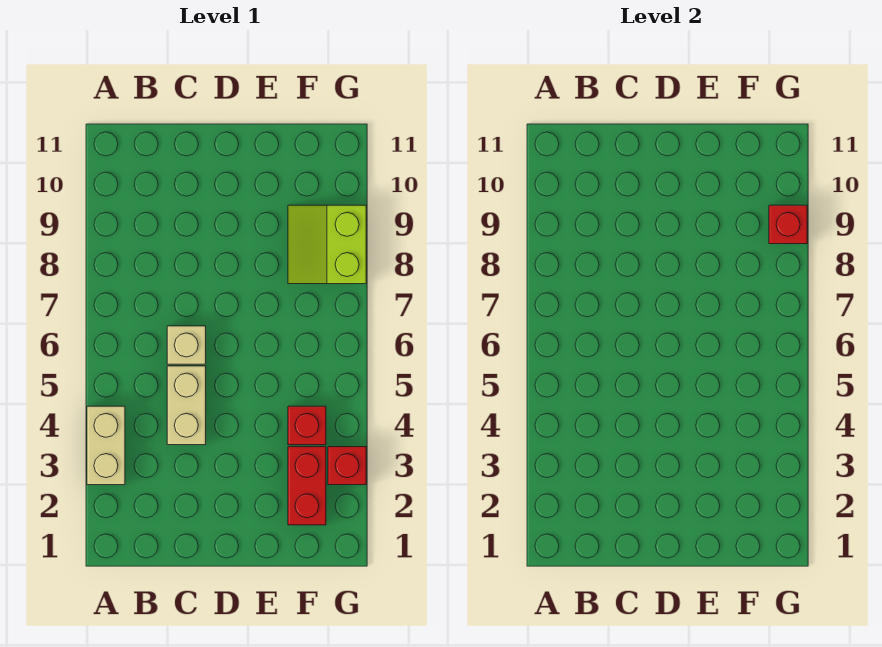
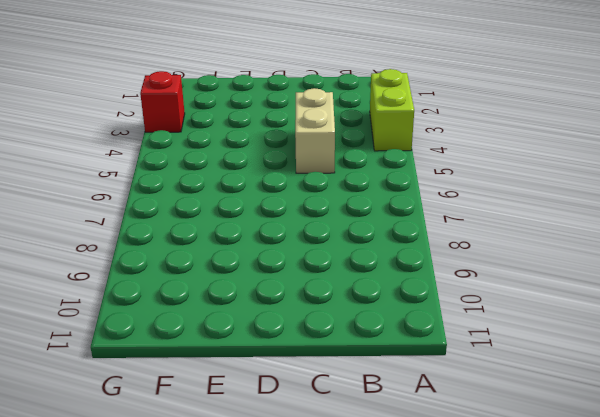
lime 1x2 brick [370,69,414,151] -> tan 1x2 brick [87,406,125,485]
none -> tan 1x1 brick [167,326,206,364]
none -> red 1x2 brick [288,447,326,525]

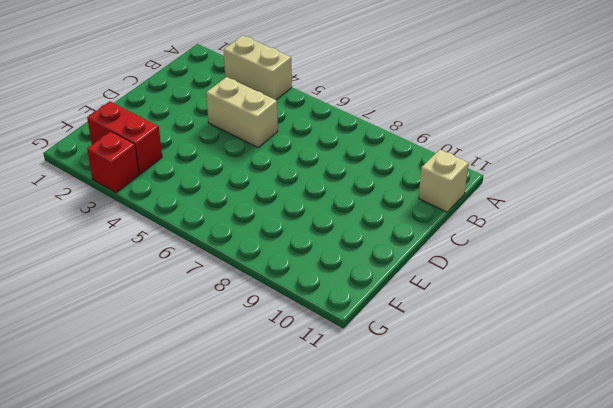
tan 1x1 brick [419,150,469,212] -> tan 1x1 brick moved to [167,326,206,364]
none -> red 1x1 brick [288,406,326,445]
none -> lime 2x2 slope [288,205,366,284]

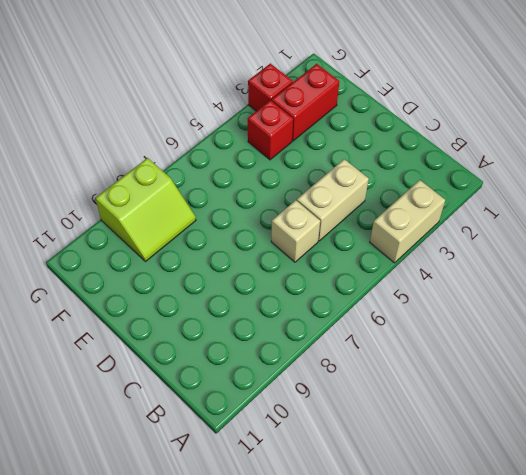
none -> red 1x1 brick [769,205,807,244]

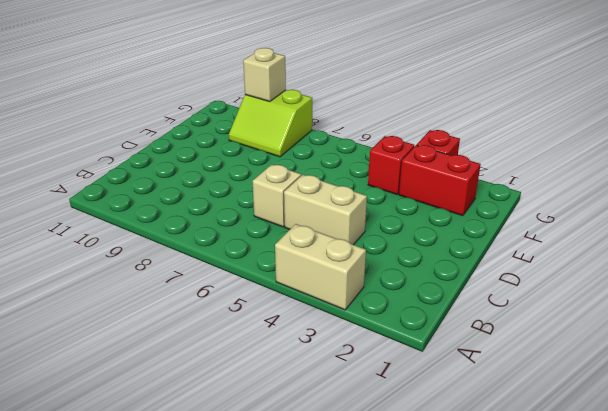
tan 1x1 brick [243,48,286,102] -> red 1x1 brick [769,205,807,244]

